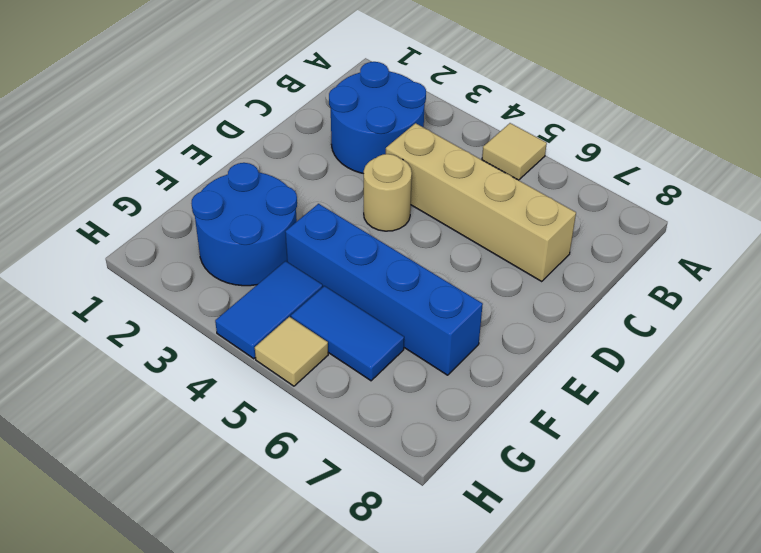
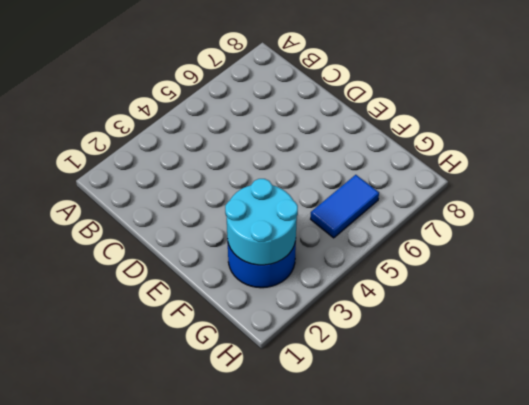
cyan 2x2 round brick [225,179,298,265] -> none
none -> tan 1x1 tile [482,123,547,180]
none -> blue 2x2 round brick [329,62,426,174]

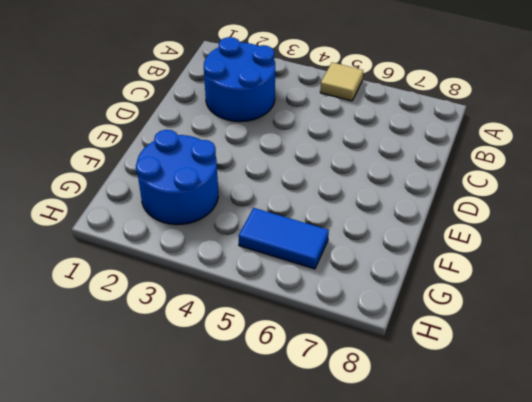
none -> tan 1x4 brick [386,123,576,282]
none -> tan 1x1 round brick [364,154,412,231]

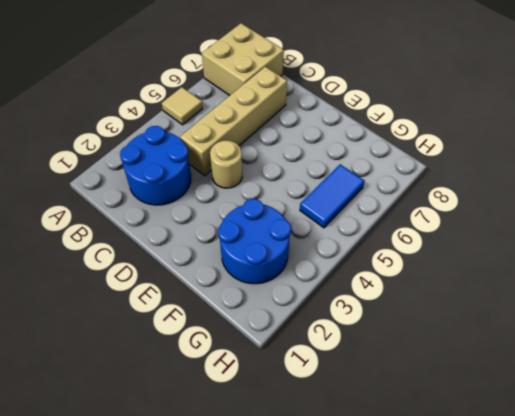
tan 2x2 brick [202,23,284,95] -> none
none -> blue 1x4 brick [285,204,483,375]
none -> blue 1x2 tile [215,261,323,359]

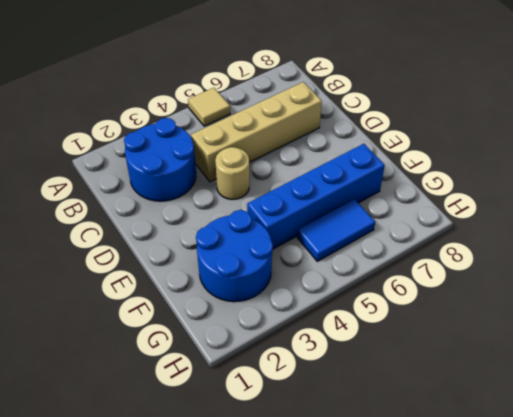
none -> blue 1x2 tile [215,261,323,359]
none -> tan 1x1 tile [255,317,328,386]

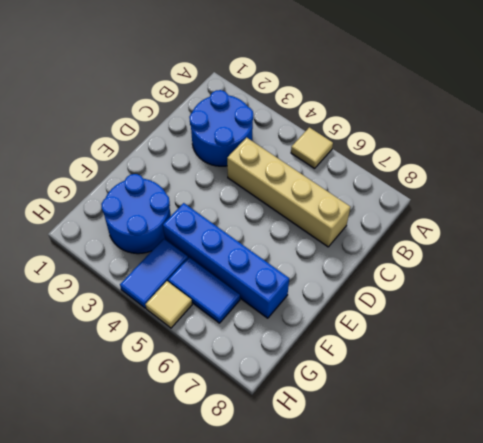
none -> tan 1x1 round brick [364,154,412,231]

